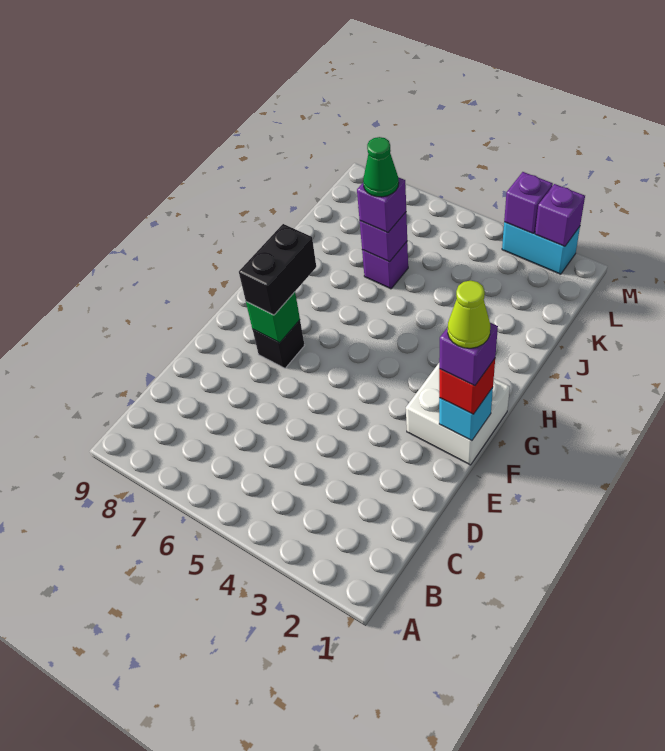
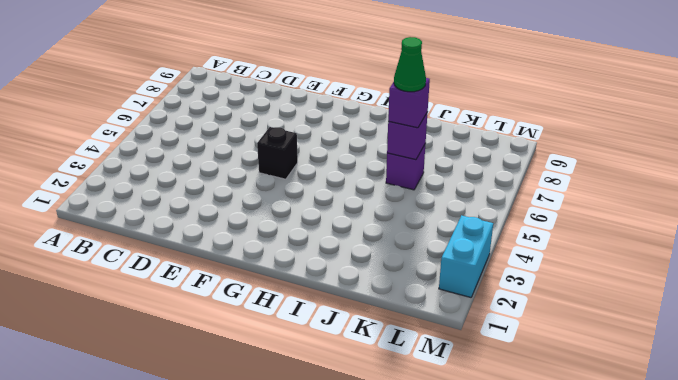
black 1x1 brick [257,127,298,179] -> black 1x1 brick moved to [253,320,305,368]
none -> white 2x2 brick [406,363,510,465]
none -> cyan 1x1 brick [439,387,493,441]
none -> green 1x1 brick [246,292,300,343]

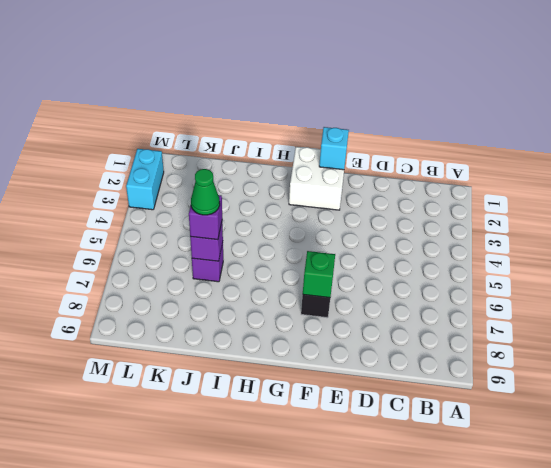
none -> purple 1x1 brick [535,184,585,246]
none -> purple 1x1 brick [504,172,553,234]
none -> red 1x1 brick [439,359,495,414]

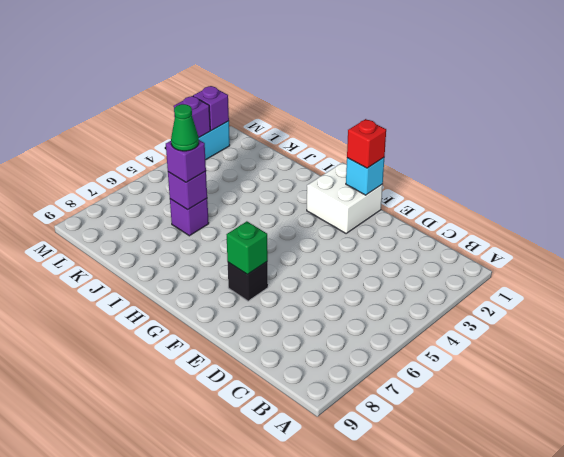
none -> black 1x2 brick [239,224,316,315]
none -> purple 1x1 brick [439,323,498,386]
none -> lime 1x1 cone [448,281,490,348]

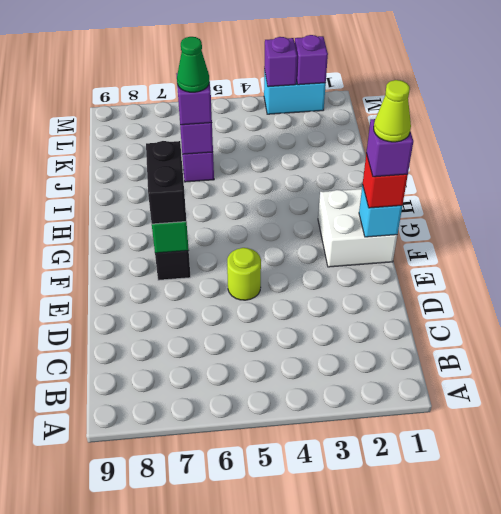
lime 1x1 round brick [227,248,261,300] -> none

